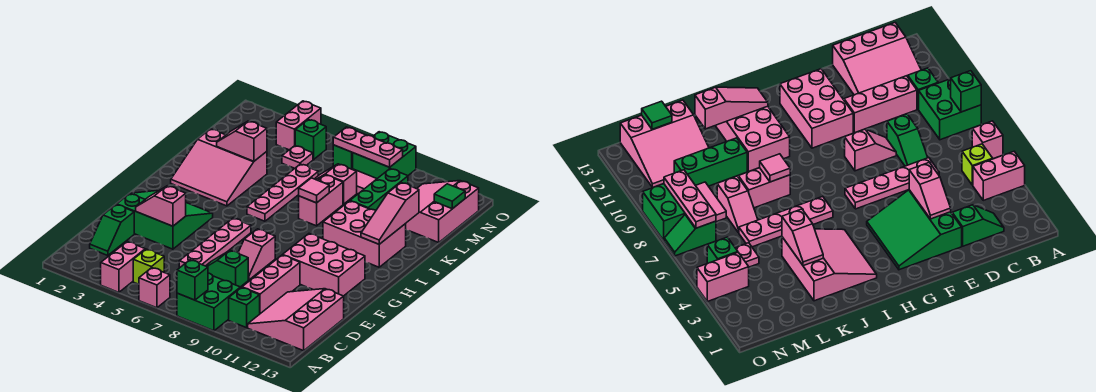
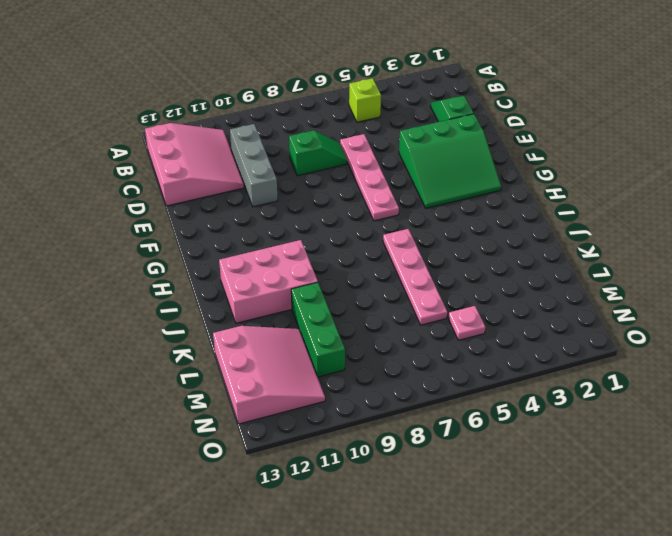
grey 1x3 brick [230,124,278,207] -> pink 1x3 brick [242,255,300,314]
none -> pink 1x2 brick [101,242,145,292]
none -> pink 1x1 brick [139,268,170,308]
none -> green 2x2 brick [177,273,240,331]
none -> green 1x1 brick [229,288,260,328]

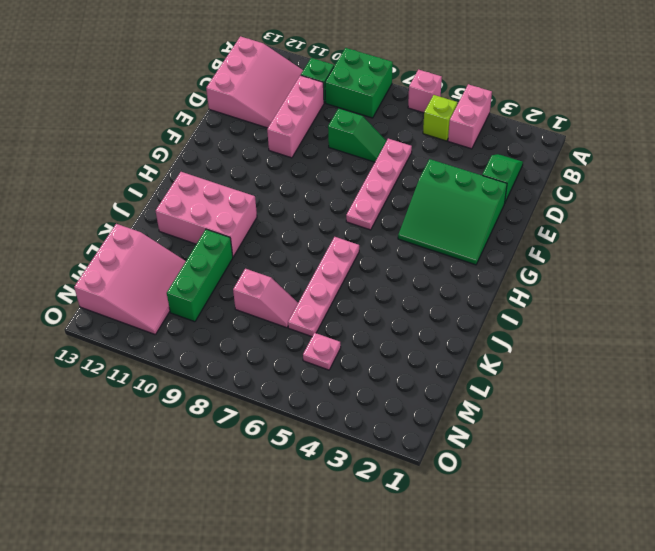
none -> pink 1x2 slope [238,229,275,280]
none -> pink 2x3 brick [283,234,365,296]
none -> pink 3x3 slope [171,129,267,206]
none -> pink 1x2 brick [299,175,343,226]

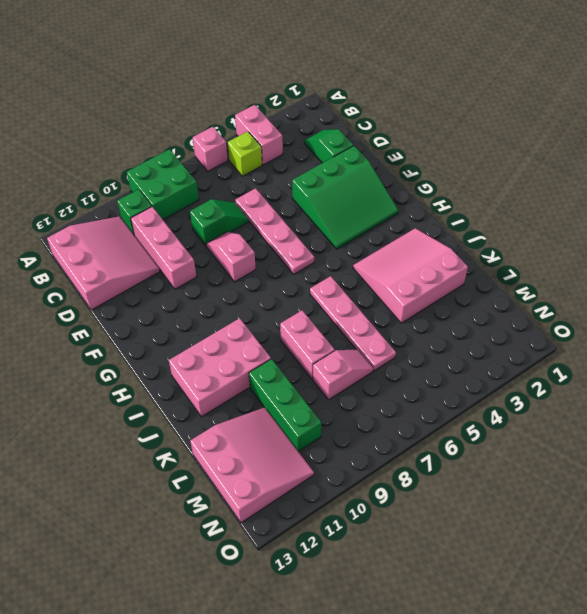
none -> pink 2x3 brick [283,234,365,296]
none -> pink 1x1 plate [282,146,313,168]
none -> pink 1x2 tile [352,169,377,194]
none -> pink 1x2 brick [276,101,321,150]

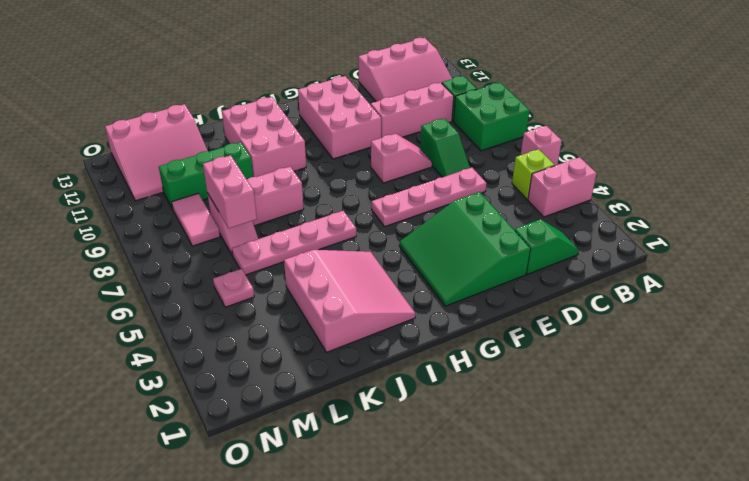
pink 1x2 brick [203,155,257,228] -> pink 1x2 brick turned to [276,101,321,150]
none -> green 1x1 brick [295,119,326,160]
none -> green 1x2 slope [333,145,353,169]
none -> green 2x2 brick [353,132,416,178]
none -> green 1x1 brick [177,260,208,300]

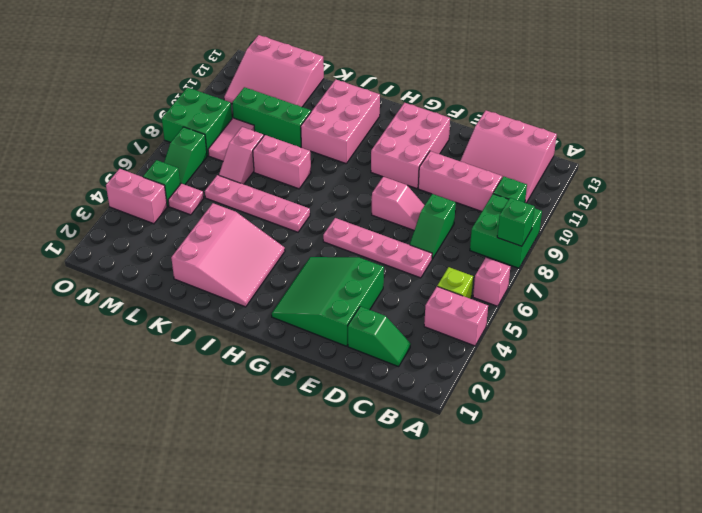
green 1x2 slope [164,127,207,185] -> green 1x2 slope turned to [333,145,353,169]
none -> pink 1x2 slope [136,186,186,226]
none -> pink 1x3 slope [361,183,419,244]
none -> pink 1x1 tile [299,178,329,203]
none -> pink 1x2 slope [217,121,267,161]

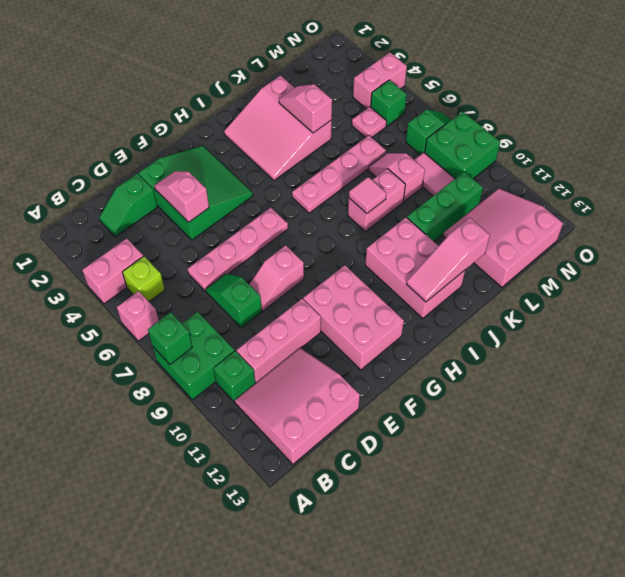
none -> green 1x1 tile [434,184,465,209]
none -> pink 1x3 plate [333,127,403,167]

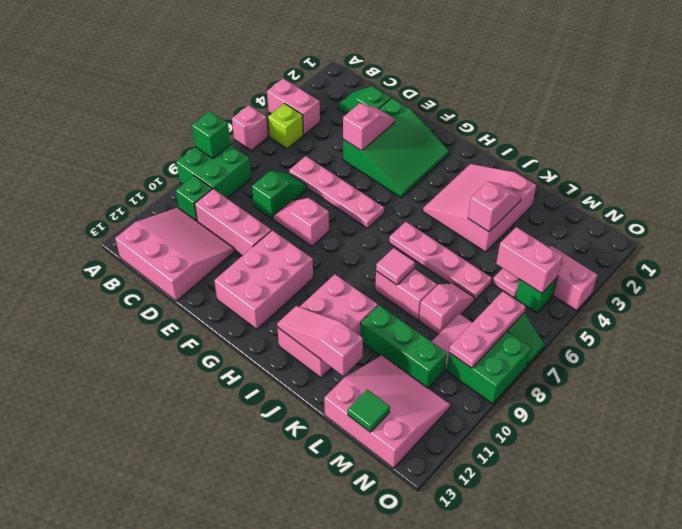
pink 1x2 brick [496,227,563,293] -> none

